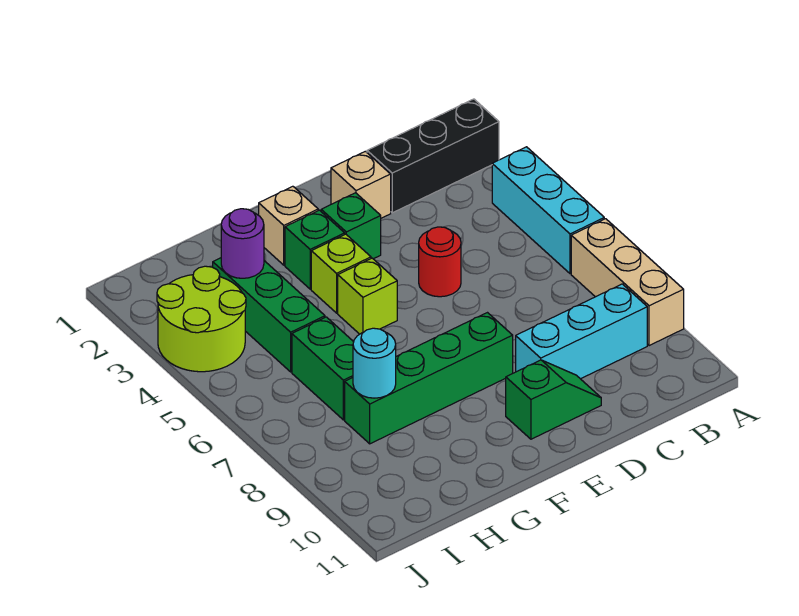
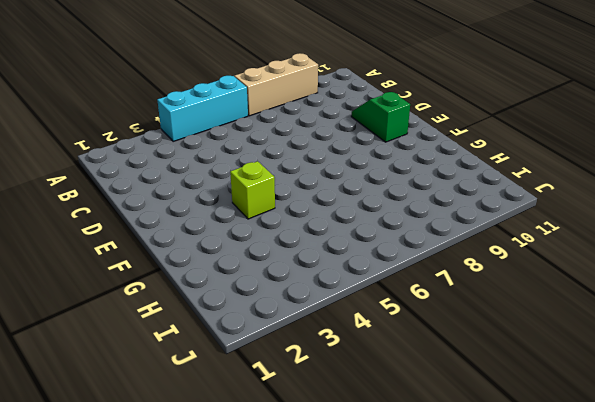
none -> black 1x3 brick [367,99,499,213]
none -> cyan 1x3 brick [516,284,647,379]
none -> tan 1x1 brick [331,151,391,218]

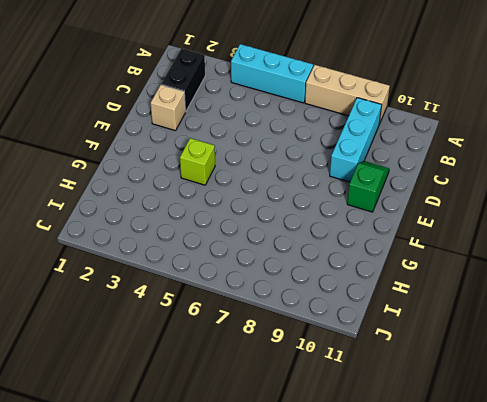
black 1x2 brick [161,48,205,112] -> black 1x3 brick [367,99,499,213]
none -> red 1x1 round brick [419,227,461,297]
none -> green 1x1 brick [321,193,381,259]
none -> green 1x4 brick [345,313,513,444]

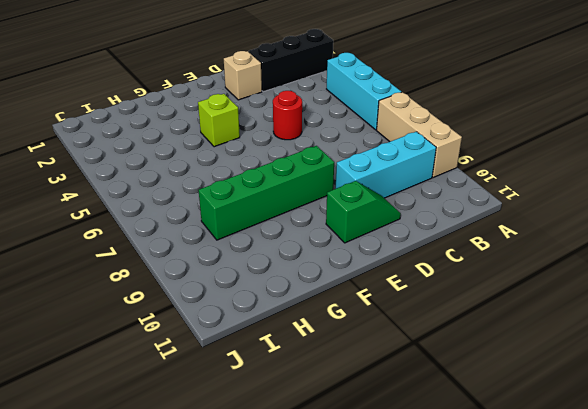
none -> green 1x1 brick [321,193,381,259]
none -> tan 1x1 brick [259,186,318,265]
none -> green 1x1 brick [285,210,345,289]

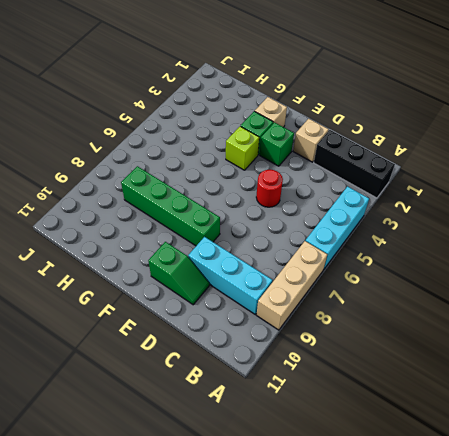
none -> lime 1x1 brick [338,258,397,334]
none -> green 1x3 brick [213,258,325,372]
none -> green 1x2 brick [292,317,354,420]

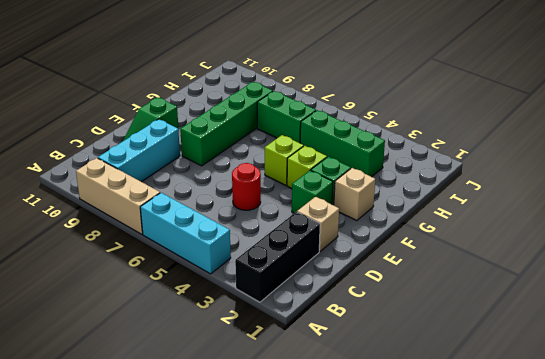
none -> lime 2x2 round brick [157,266,246,372]
none -> purple 1x1 round brick [221,209,264,278]
none -> cyan 1x1 round brick [353,328,396,398]

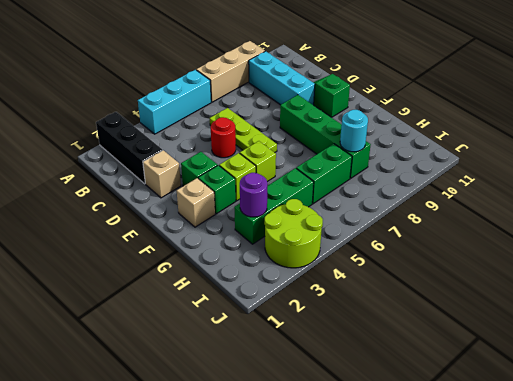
lime 1x3 plate [210,108,277,152] -> none

